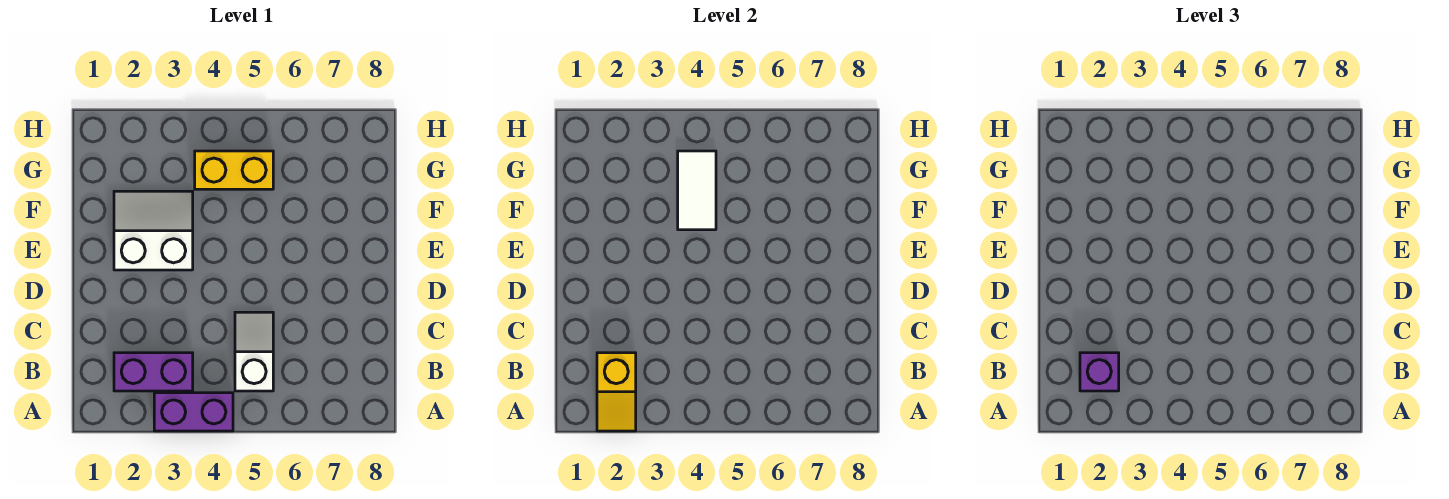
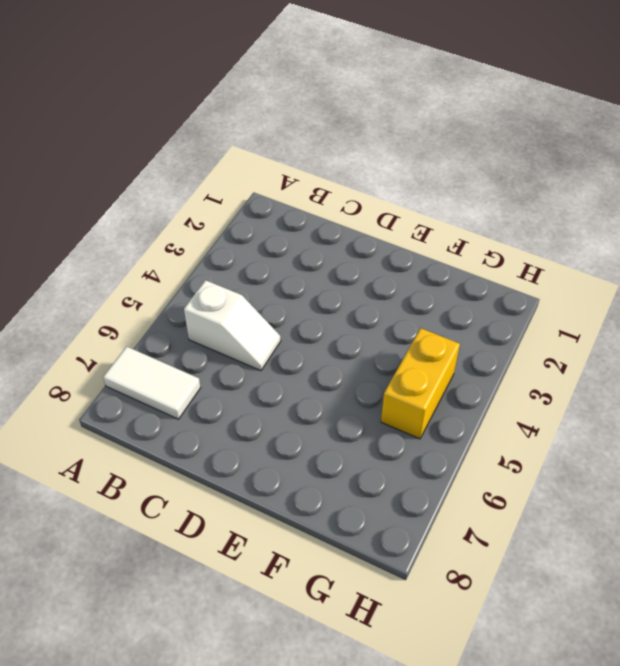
white 1x2 tile [103,347,201,419] -> white 1x2 tile moved to [678,151,716,230]
none -> purple 1x2 brick [154,393,233,431]
none -> purple 1x2 brick [114,353,193,391]

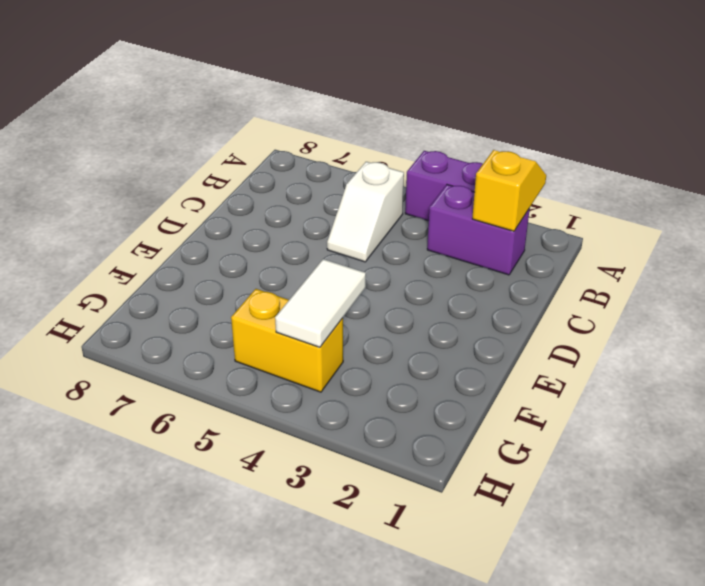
none -> white 2x2 slope [114,191,193,270]
none -> purple 1x1 brick [1080,353,1119,391]

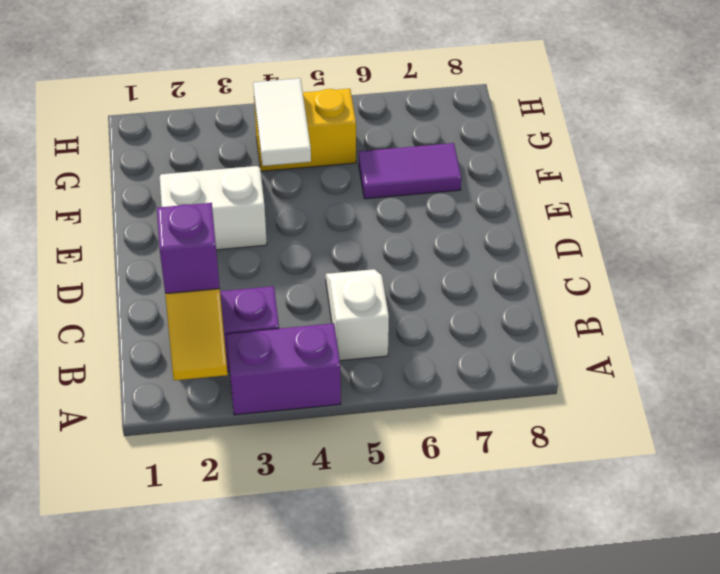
purple 1x2 tile [359,143,461,199] -> none

